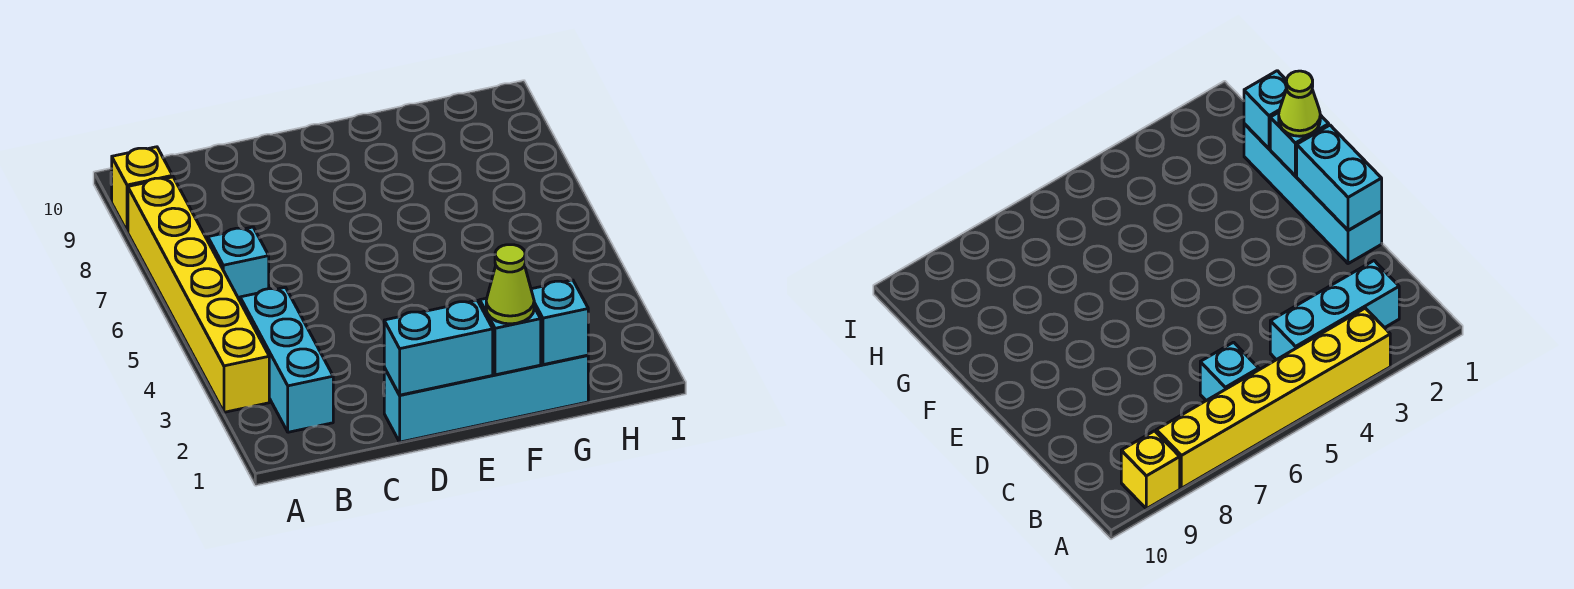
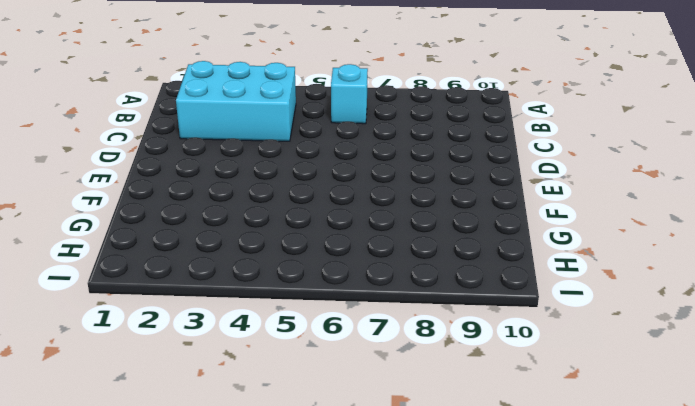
cyan 2x3 brick [176,61,296,141] -> cyan 1x3 brick [240,287,333,432]
none -> yellow 1x6 brick [128,177,269,412]
none -> yellow 1x1 brick [112,147,173,232]

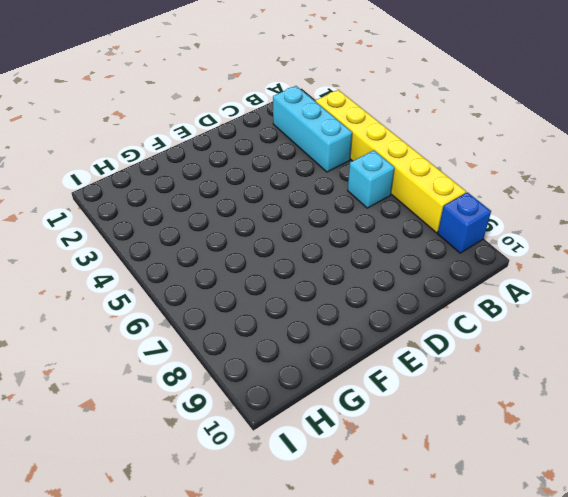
blue 1x1 brick [438,192,491,253] -> yellow 1x1 brick [112,147,173,232]
none -> cyan 1x4 brick [384,355,588,442]
none -> cyan 1x2 brick [384,300,493,395]

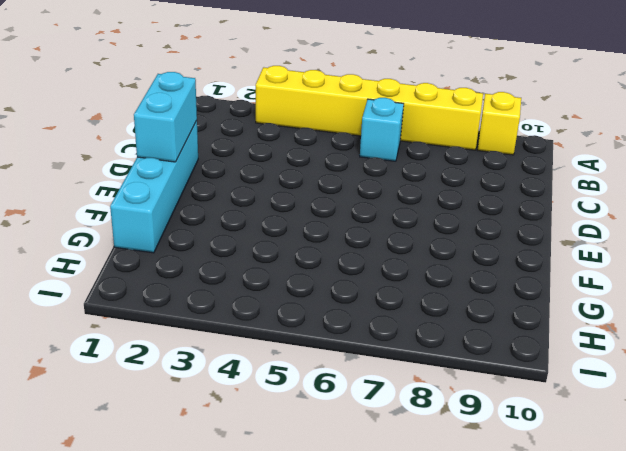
none -> cyan 1x3 brick [240,287,333,432]
none -> cyan 1x1 brick [480,298,541,375]

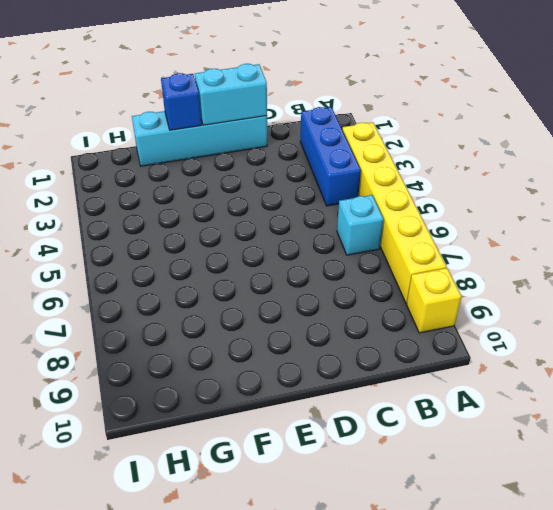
blue 1x3 brick [300,107,361,206] -> cyan 1x3 brick [240,287,333,432]
blue 1x1 brick [161,73,201,130] -> cyan 1x1 brick [480,298,541,375]
none -> cyan 1x1 brick [531,280,588,365]
none -> lime 1x1 cone [486,245,534,324]

